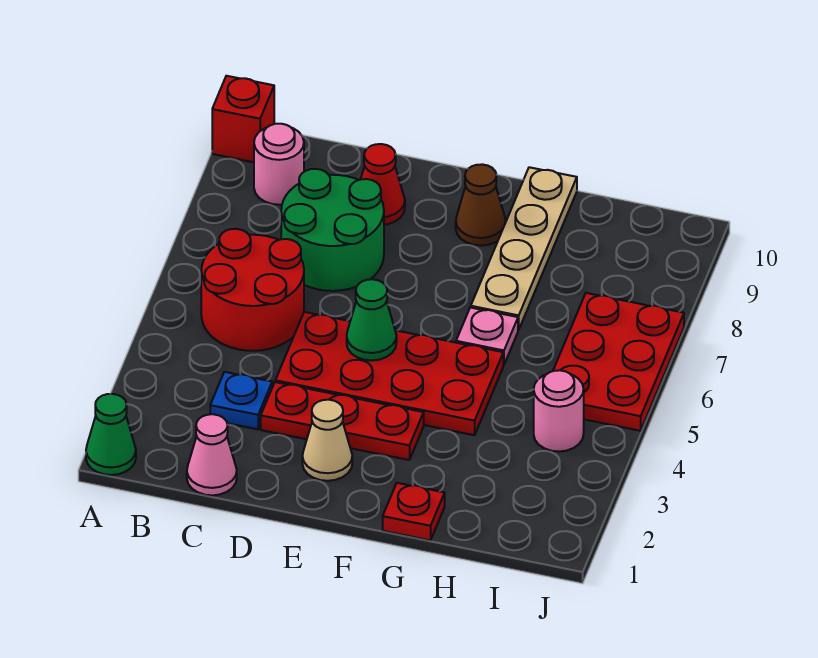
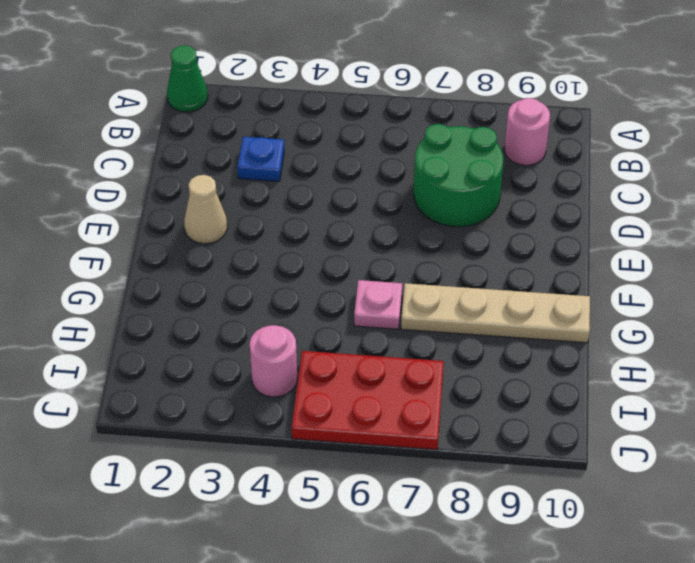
none -> red 1x1 brick [212,76,274,162]
none -> red 2x2 round brick [201,229,304,351]
none -> pink 1x1 cone [187,414,237,495]

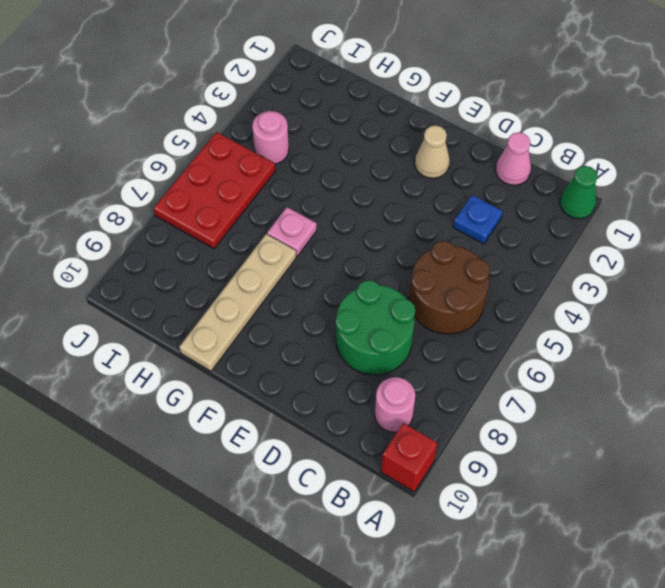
brown 2x2 round brick [409,241,490,334] -> red 2x2 round brick [201,229,304,351]
none -> red 1x3 plate [261,382,424,460]
none -> red 2x4 plate [275,312,503,435]
none -> red 1x1 cone [361,144,405,225]

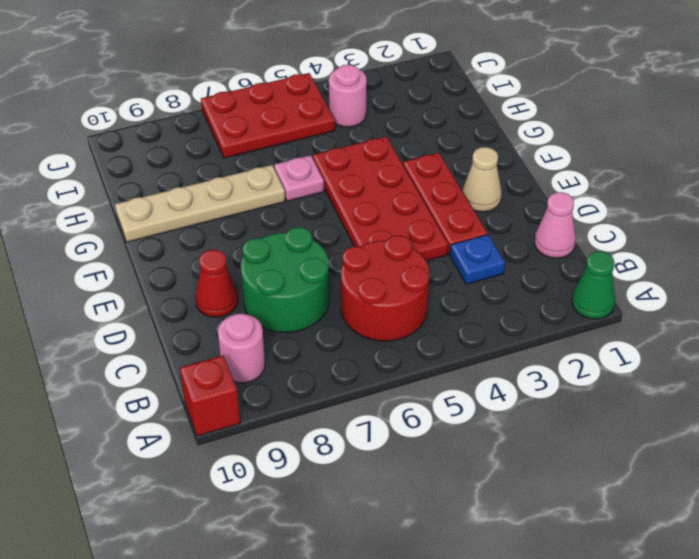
none -> brown 1x1 cone [456,164,506,246]
none -> red 1x1 plate [383,483,445,540]
none -> green 1x1 cone [347,279,397,361]

